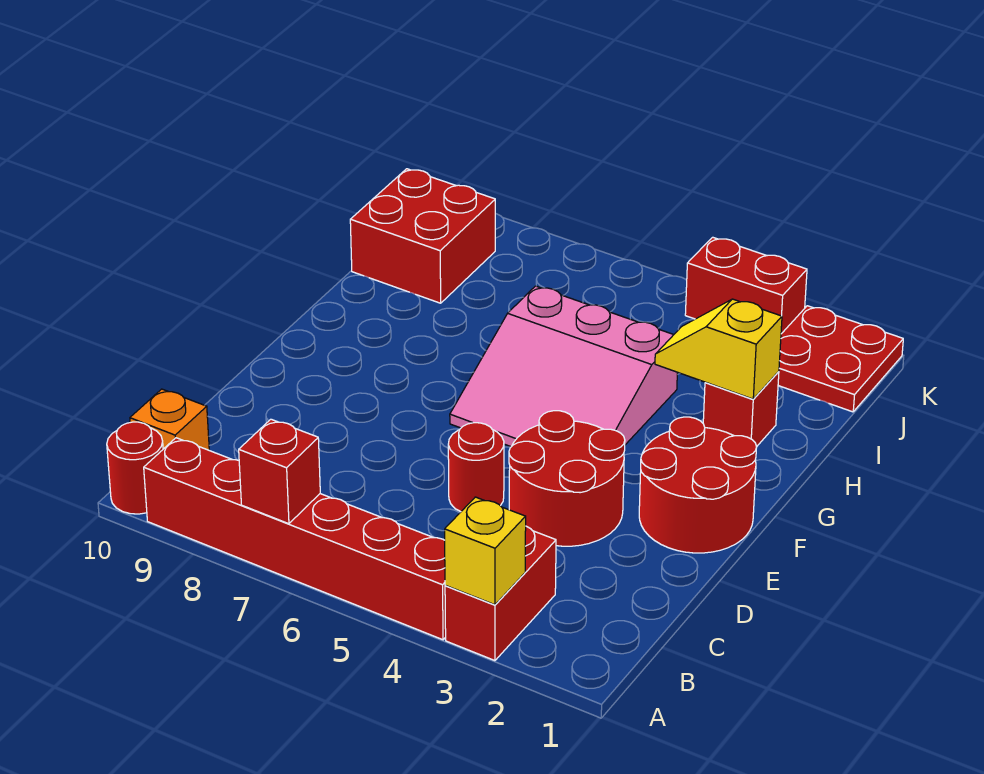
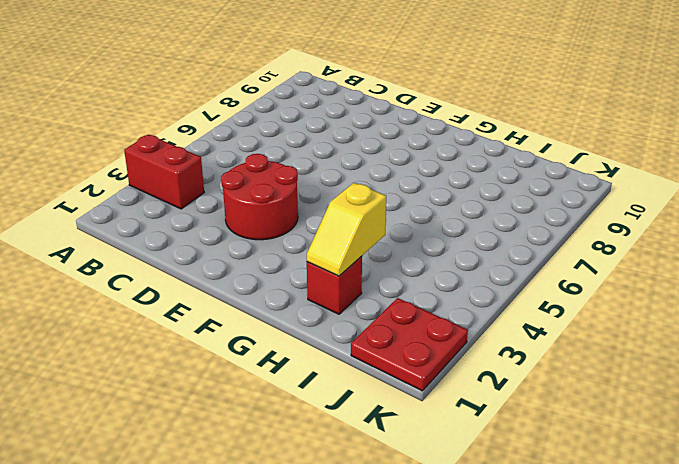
yellow 1x2 slope [307,183,386,276] -> yellow 1x2 slope turned to [655,299,782,399]
none -> red 1x6 brick [144,438,446,640]
none -> red 1x1 round brick [107,422,163,514]
none -> orange 1x1 brick [130,389,209,450]

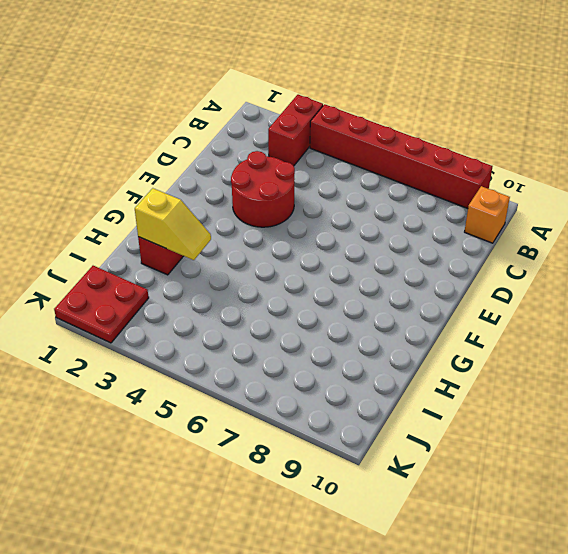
none -> red 1x1 round brick [107,422,163,514]
none -> red 1x1 round brick [448,423,504,512]
none -> red 2x2 round brick [639,417,757,553]

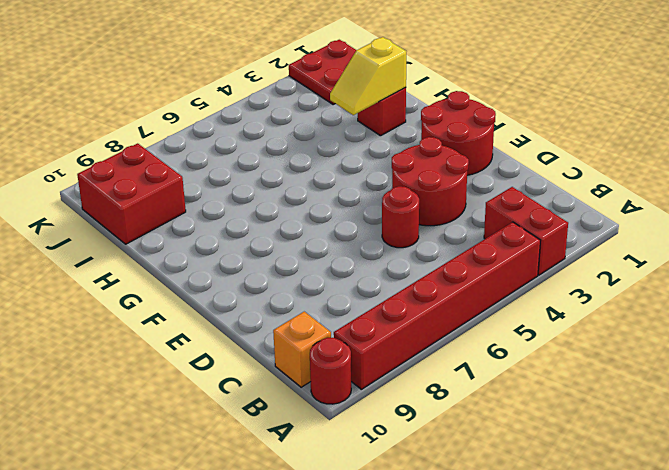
none -> pink 3x3 slope [450,286,677,447]
none -> red 1x2 brick [685,237,807,334]
none -> yellow 1x1 brick [445,497,526,605]

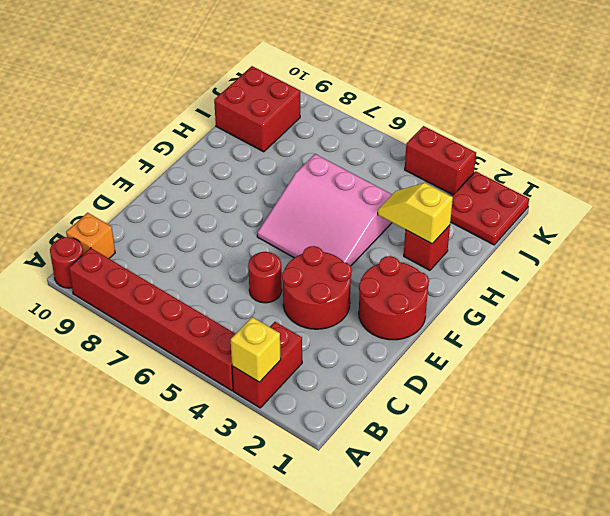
none -> red 1x1 brick [239,419,320,524]

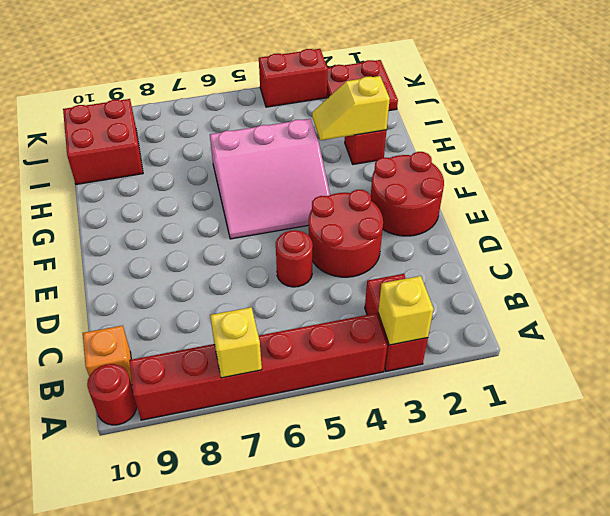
yellow 1x1 brick [210,307,262,378] -> red 1x1 brick [239,419,320,524]

